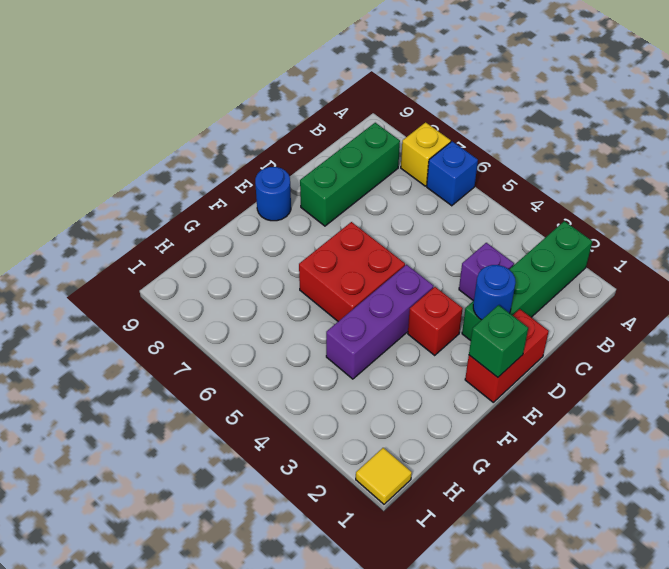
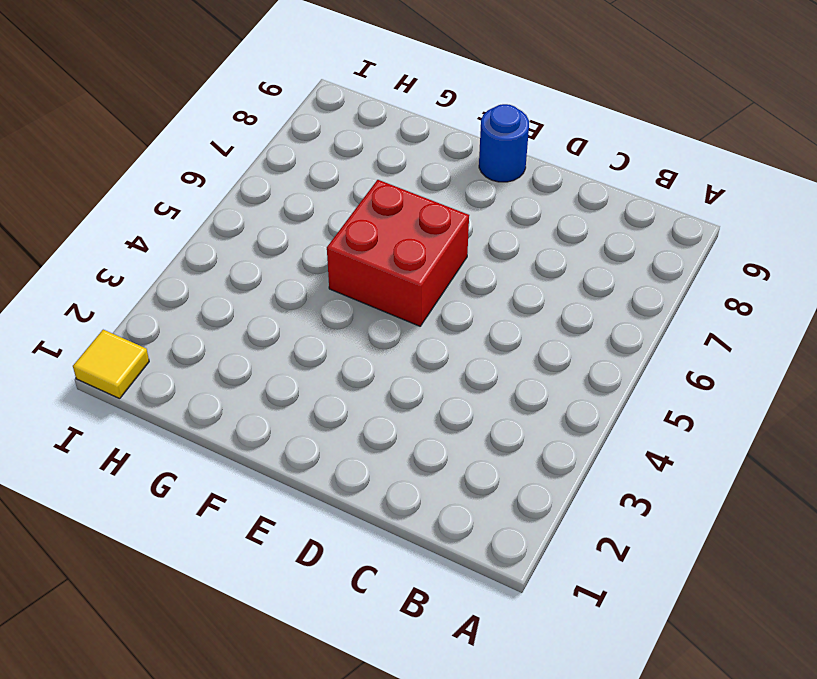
none -> green 1x4 brick [462,221,592,341]
none -> blue 1x1 brick [427,141,478,206]
none -> yellow 1x1 brick [401,122,451,186]

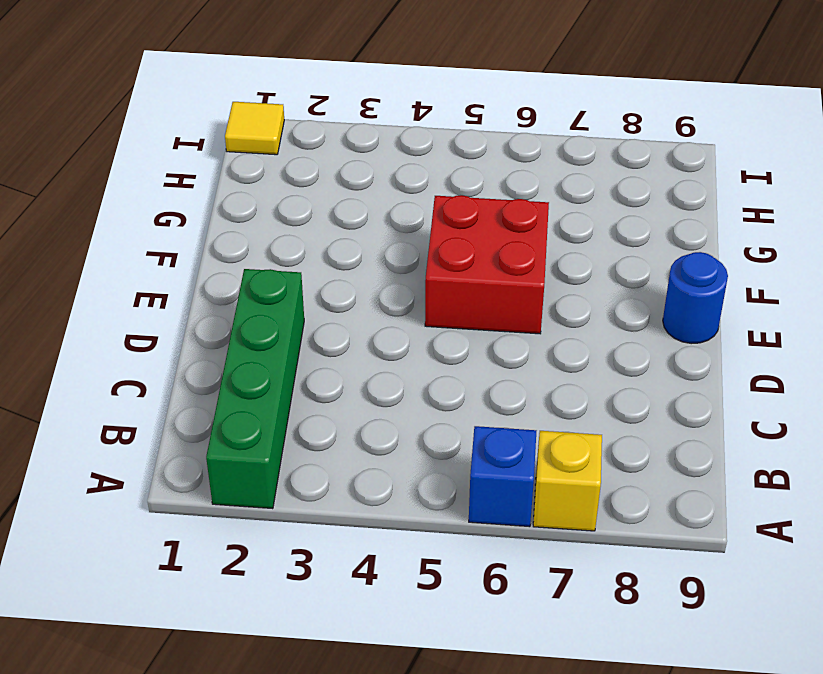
none -> green 1x3 brick [300,123,400,226]
none -> purple 1x1 brick [459,243,514,301]
none -> red 1x2 brick [465,309,549,402]

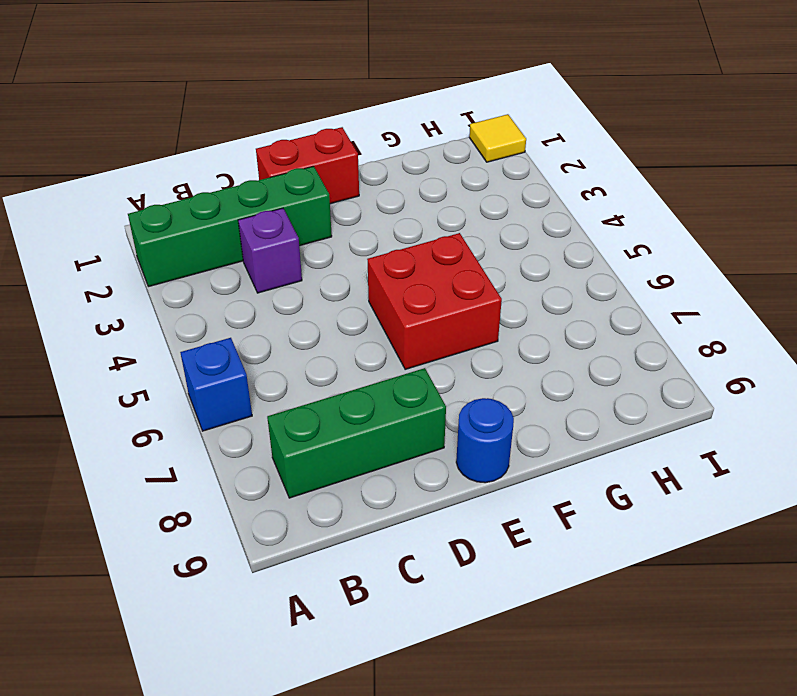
none -> yellow 1x1 brick [401,122,451,186]
none -> red 1x1 brick [408,287,463,355]
none -> purple 1x3 brick [326,265,433,379]

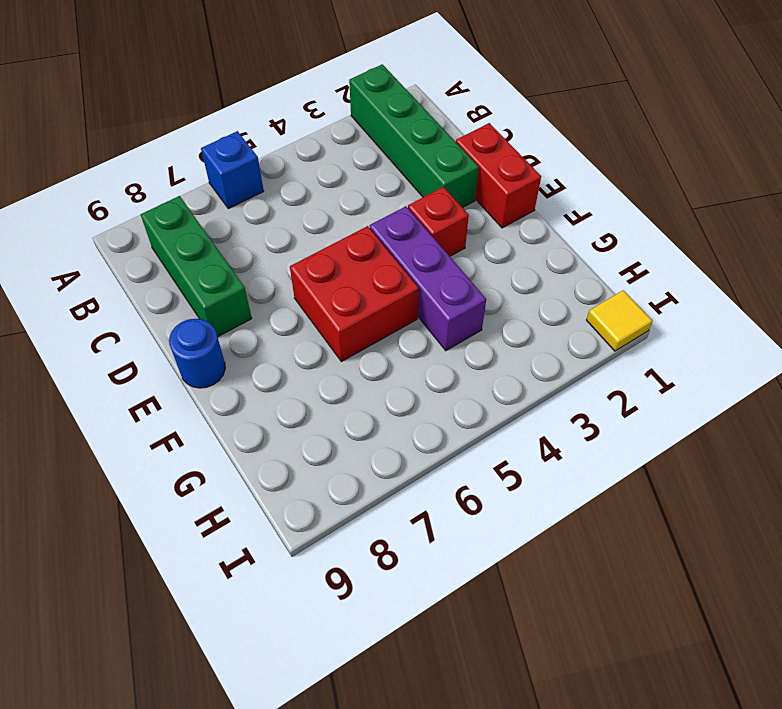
none -> yellow 1x1 brick [401,122,451,186]
none -> purple 1x1 brick [459,243,514,301]
none -> blue 1x1 round brick [473,265,516,320]

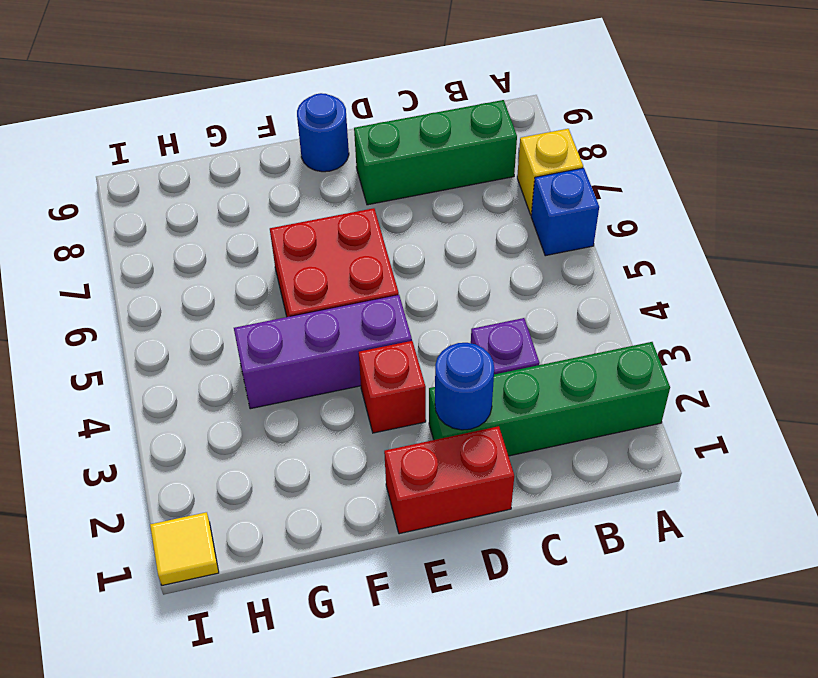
none -> green 1x1 brick [469,305,528,377]

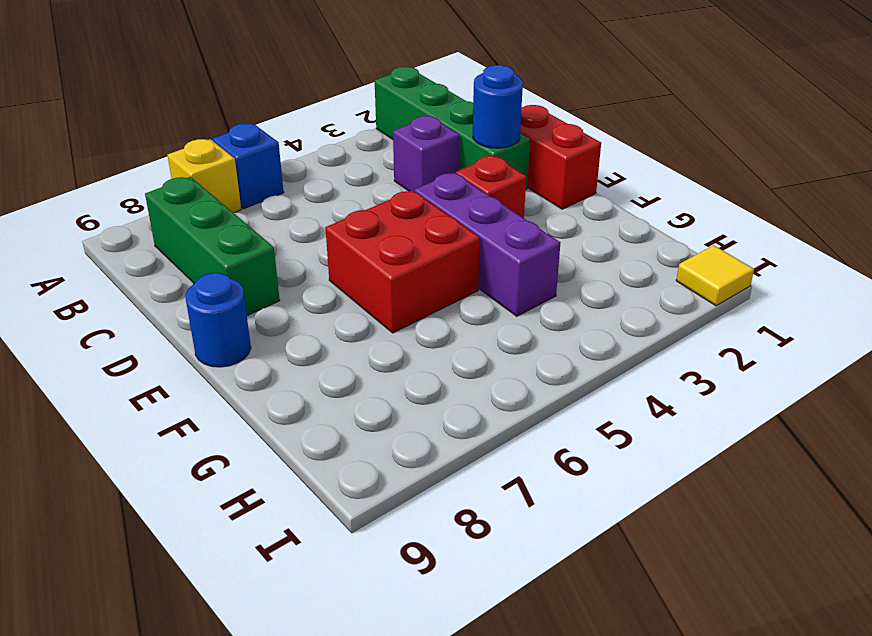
none -> green 1x1 brick [469,305,528,377]

